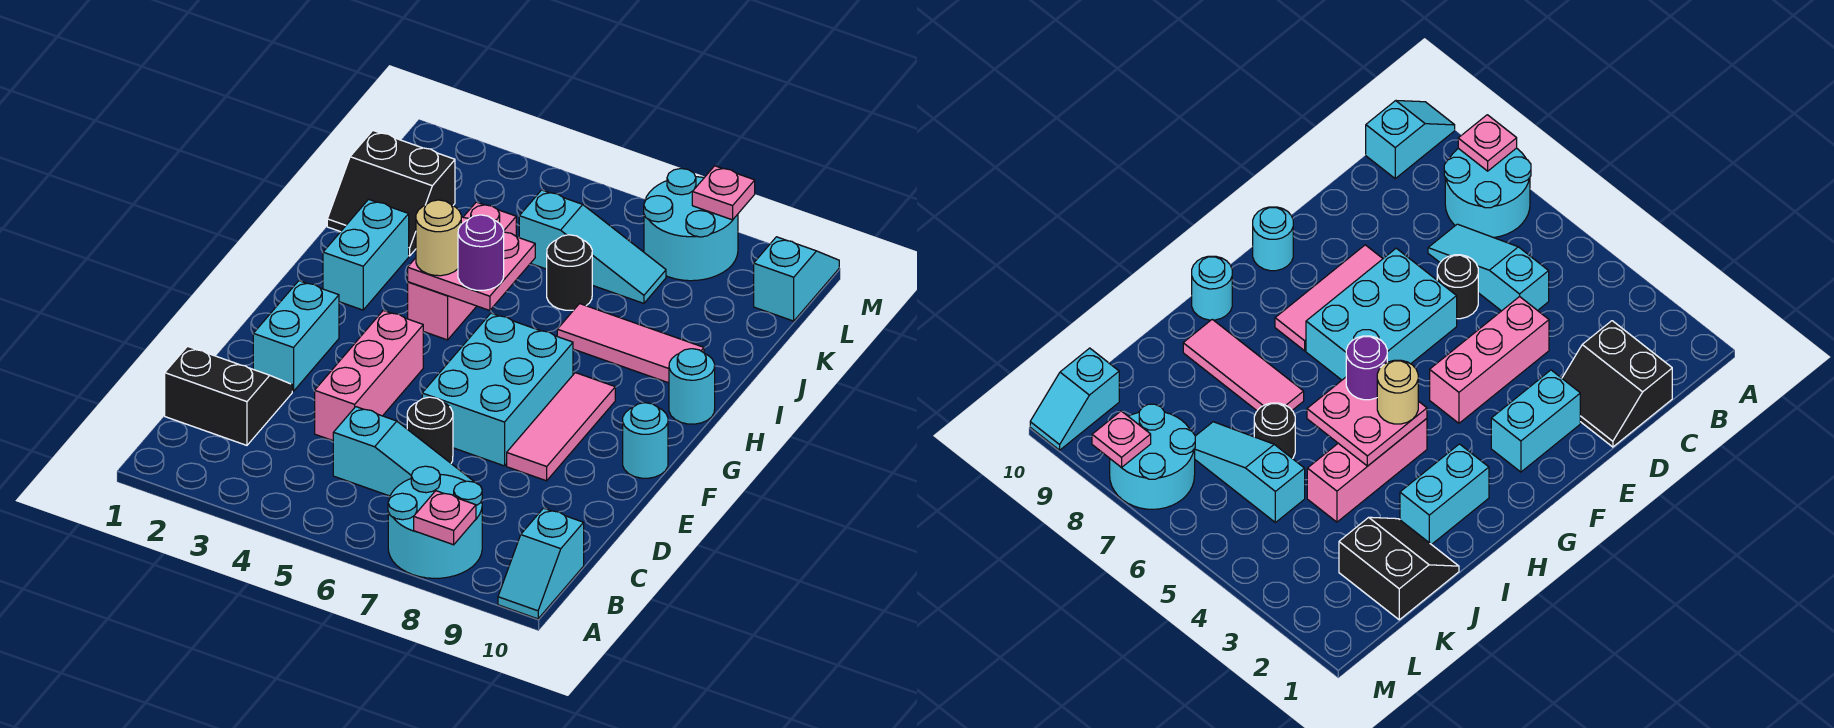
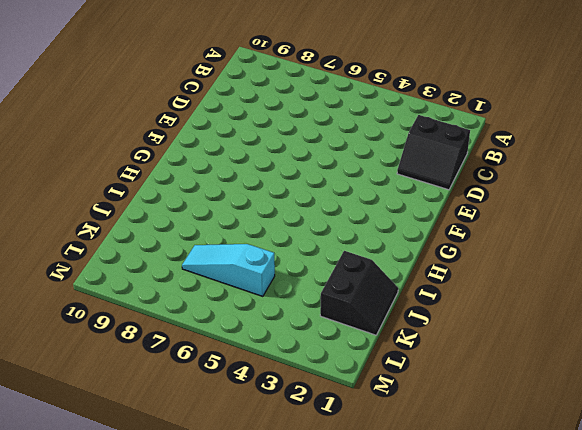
black 2x2 slope [320,251,398,335] -> black 2x2 slope turned to [327,131,455,256]
none -> cyan 2x2 round brick [388,466,482,578]
none -> cyan 1x2 slope [498,508,584,619]
none -> cyan 1x3 slope [333,407,474,496]

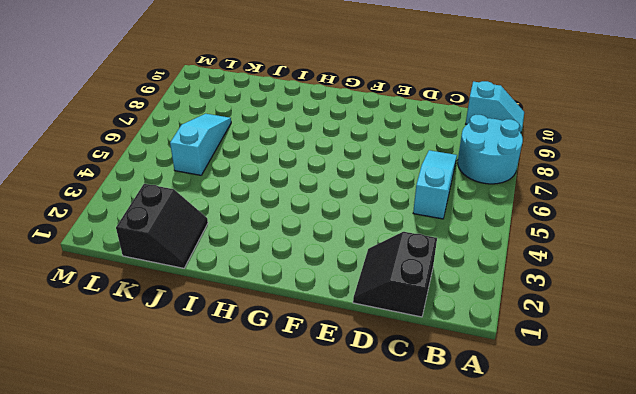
none -> pink 1x3 brick [315,310,423,441]
none -> black 1x1 round brick [407,397,453,463]
none -> cyan 1x2 brick [253,281,339,391]

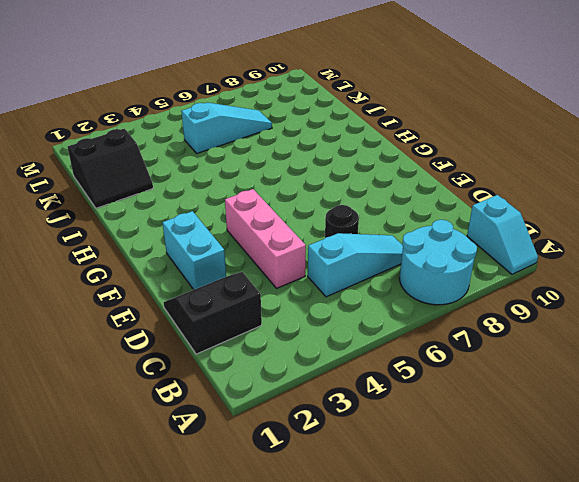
none -> cyan 2x3 brick [422,313,573,466]
none -> pink 1x3 tile [507,373,615,481]
none -> cyan 1x1 round brick [623,403,668,478]

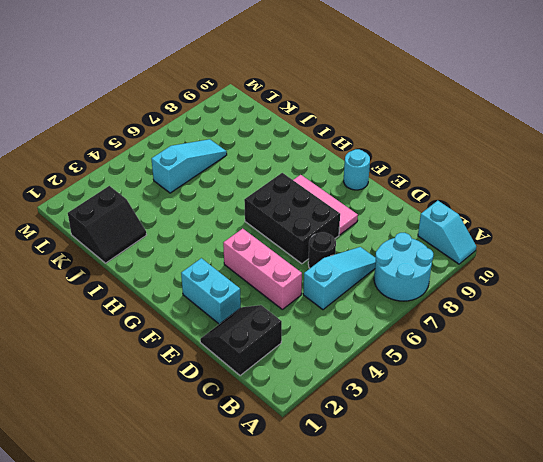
black 2x3 brick [244,173,340,264] -> cyan 2x3 brick [422,313,573,466]
none -> cyan 1x2 brick [323,199,409,310]
none -> pink 1x3 brick [408,202,516,340]
none -> cyan 1x1 round brick [669,349,715,424]

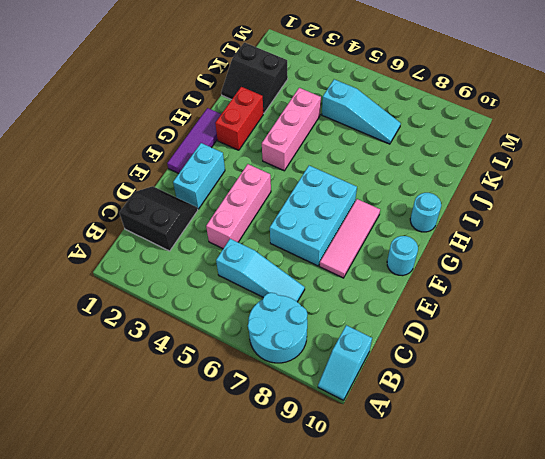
purple 1x3 tile [167,108,221,173] -> none
red 1x2 brick [215,87,263,150] -> cyan 1x2 brick [323,199,409,310]
none -> black 1x1 round brick [407,397,453,463]
none -> pink 1x3 tile [557,304,704,383]
none -> black 1x1 round brick [547,235,592,310]

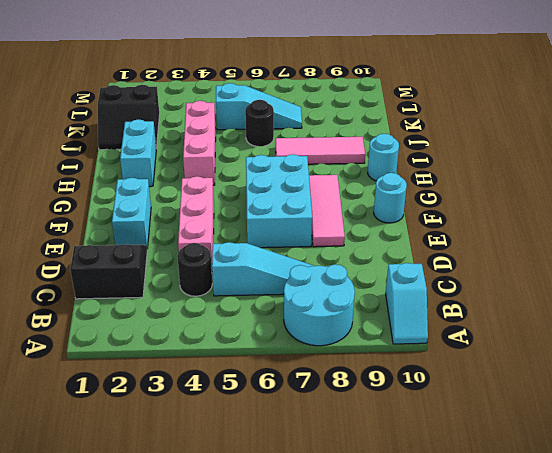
black 1x1 round brick [177,243,212,296] -> black 1x1 round brick moved to [407,397,453,463]
none -> cyan 2x2 round brick [644,169,738,281]
none -> cyan 1x2 slope [754,237,839,321]
none -> pink 1x1 plate [414,491,476,545]

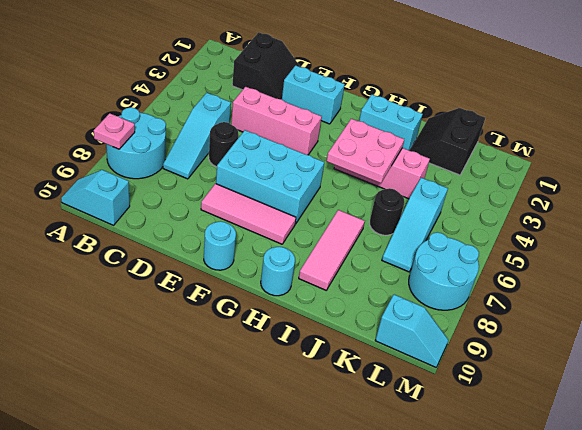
none -> pink 1x1 plate [692,166,755,220]
none -> tan 1x1 round brick [416,200,461,276]
none -> purple 1x1 round brick [458,215,504,290]

